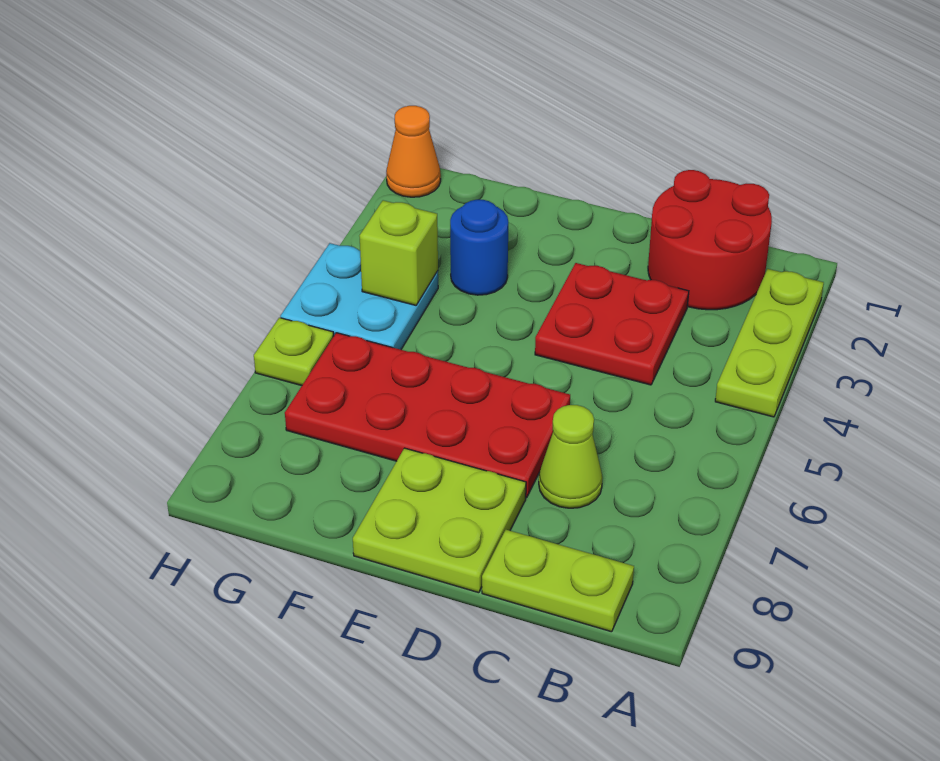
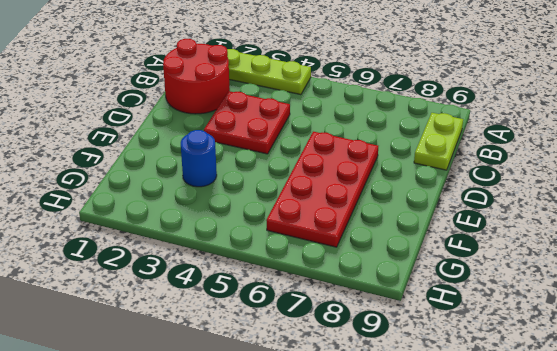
none -> lime 1x1 cone [539,405,603,508]
none -> lime 2x2 plate [353,448,526,593]
none -> cyan 2x2 plate [280,243,438,350]

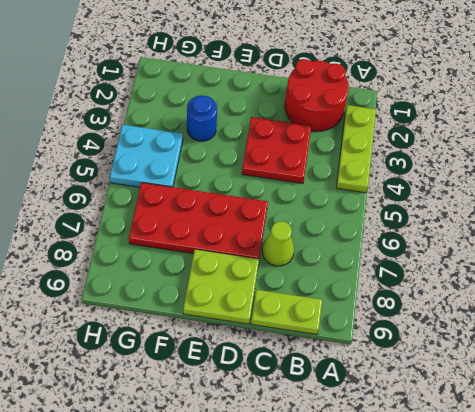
none -> orange 1x1 cone [386,106,441,197]
none -> lime 1x1 plate [254,318,334,386]
none -> lime 1x1 brick [359,200,438,305]

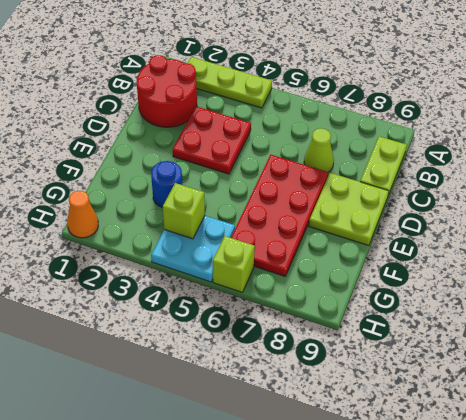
lime 1x1 brick [213,236,255,292] -> lime 1x1 plate [254,318,334,386]

